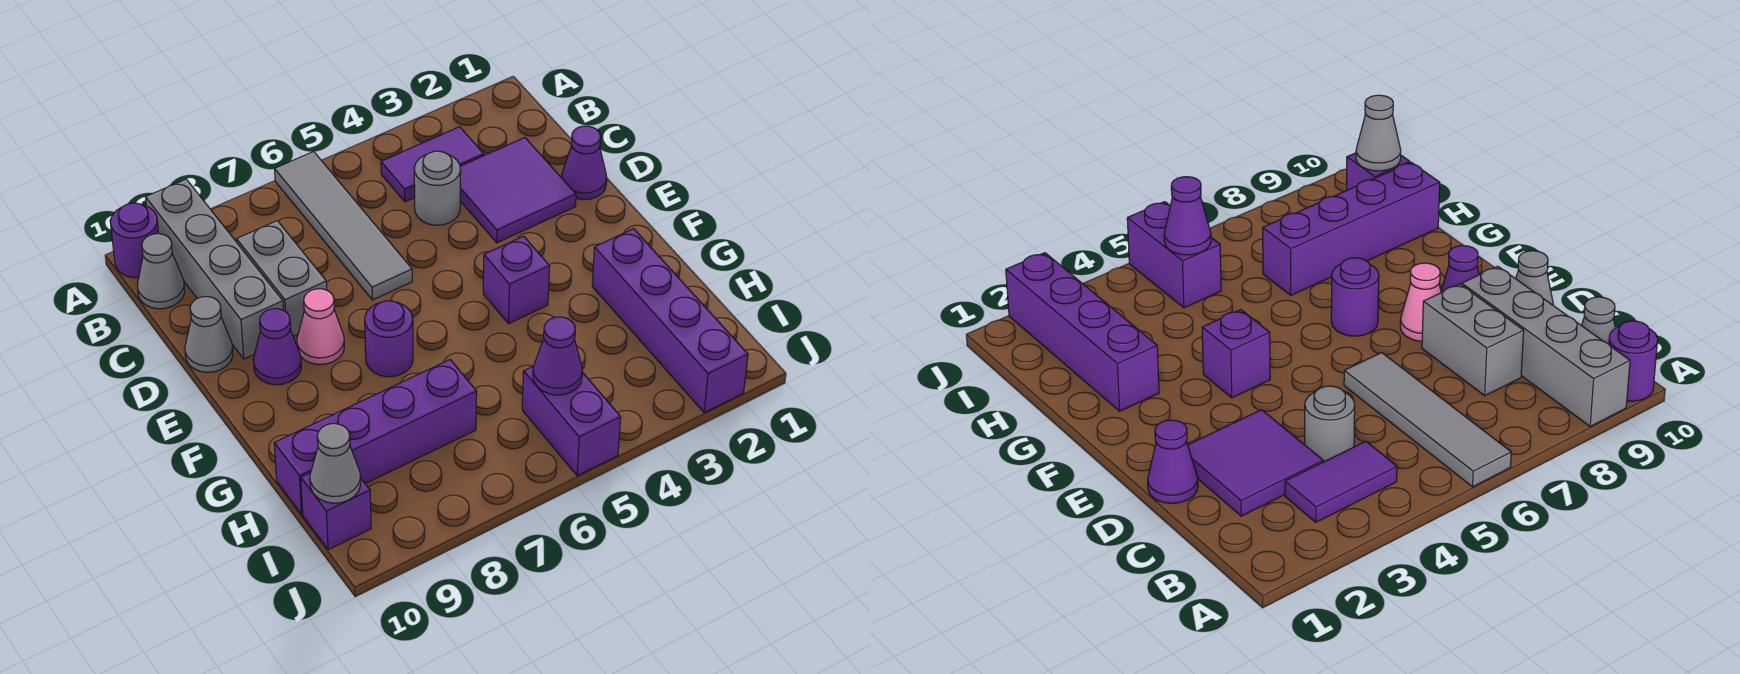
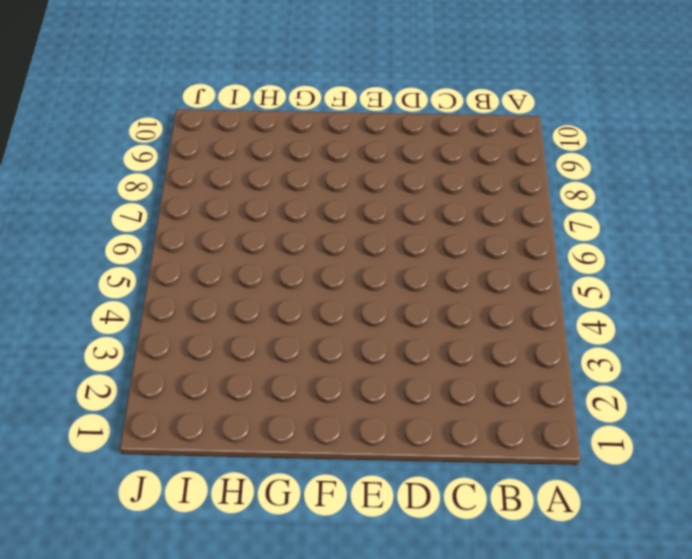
none -> grey 1x4 tile [275,152,412,300]
none -> grey 1x4 brick [146,179,283,359]
none -> purple 1x1 round brick [111,203,159,278]

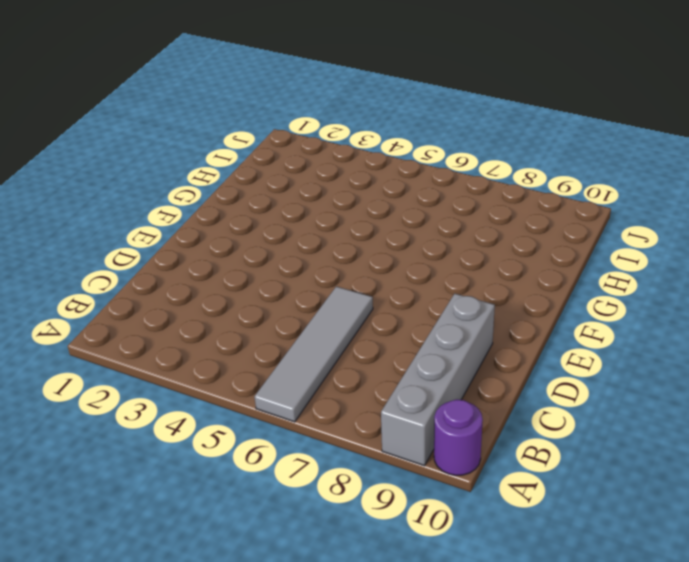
none -> purple 1x2 tile [381,127,484,202]
none -> grey 1x1 cone [137,234,185,309]
none -> purple 2x2 tile [460,138,576,243]

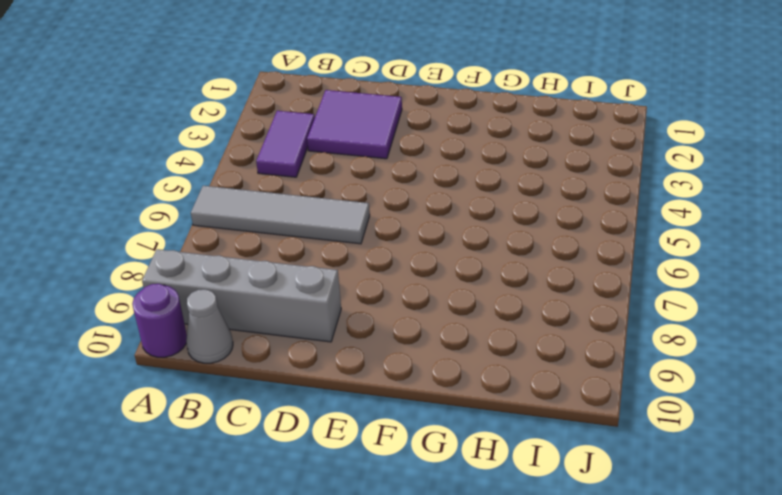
none -> grey 1x1 round brick [414,151,461,225]
none -> grey 1x2 brick [236,221,327,336]
none -> purple 1x1 cone [561,126,607,200]

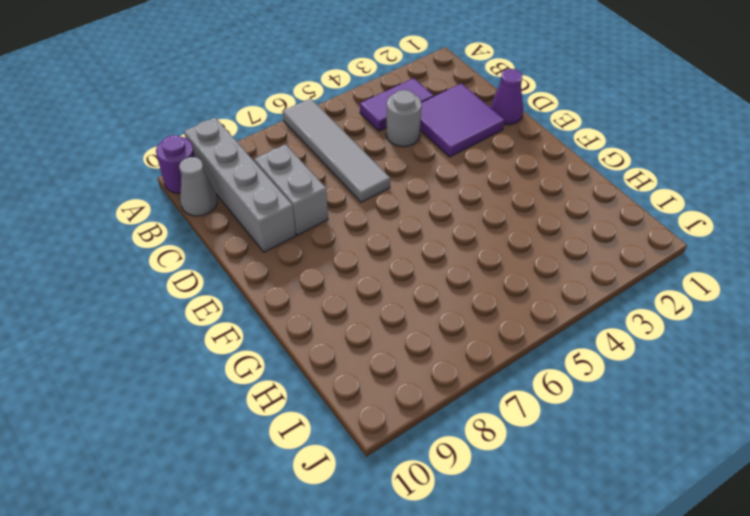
none -> grey 1x1 cone [185,297,233,372]
none -> pink 1x1 cone [297,289,344,365]
none -> purple 1x1 cone [253,309,301,385]

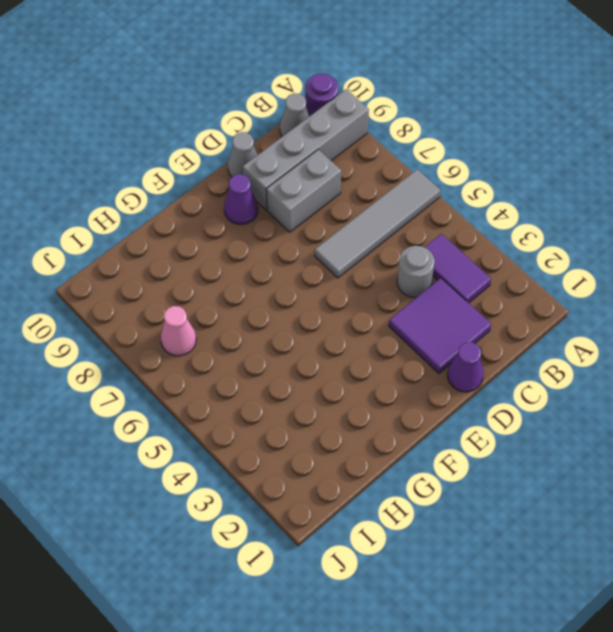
pink 1x1 cone [161,306,196,356] -> pink 1x1 cone moved to [297,289,344,365]
none -> purple 1x1 brick [483,236,550,323]
none -> purple 1x1 round brick [365,301,413,377]
none -> purple 1x4 brick [592,229,748,413]

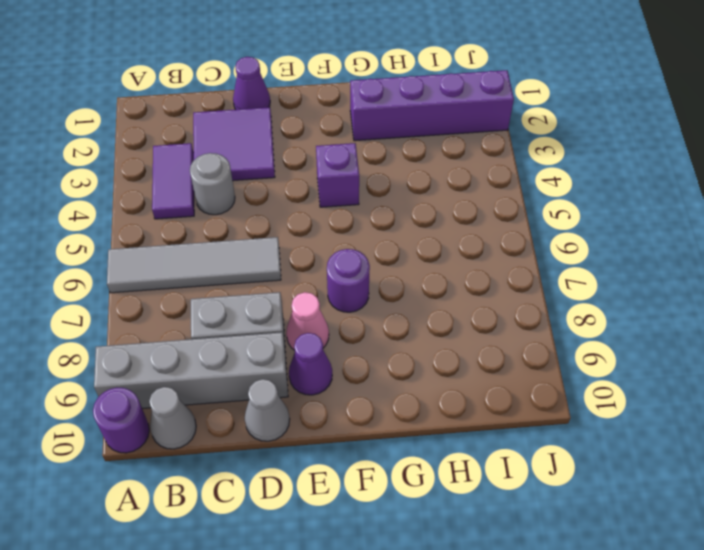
none -> purple 1x4 brick [274,360,477,514]
none -> purple 1x2 brick [522,366,621,476]
none -> purple 1x1 brick [301,473,371,550]

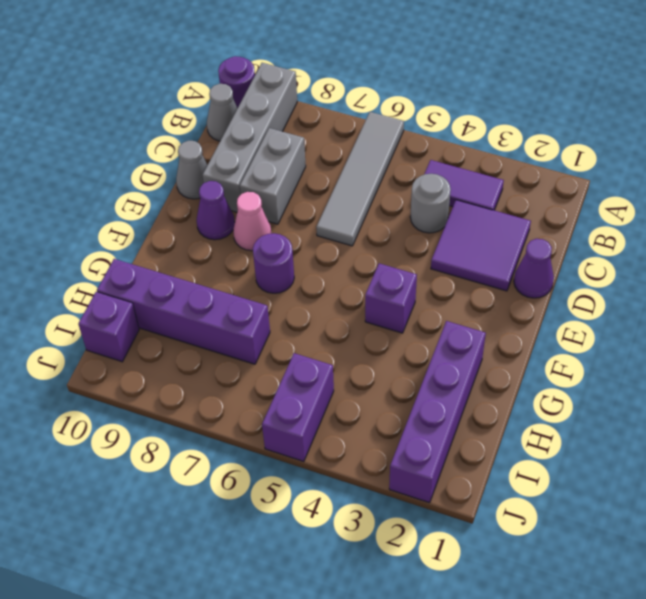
none -> purple 1x1 cone [533,317,582,395]
none -> grey 1x1 cone [310,424,361,503]

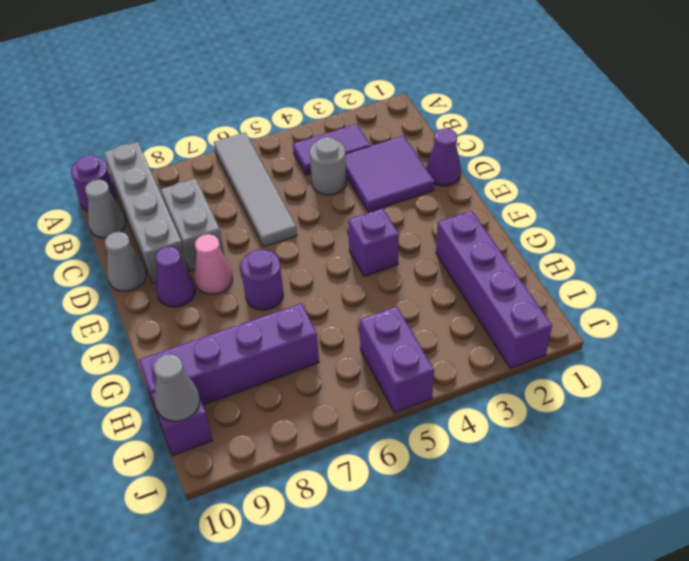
none -> purple 1x1 cone [533,317,582,395]

